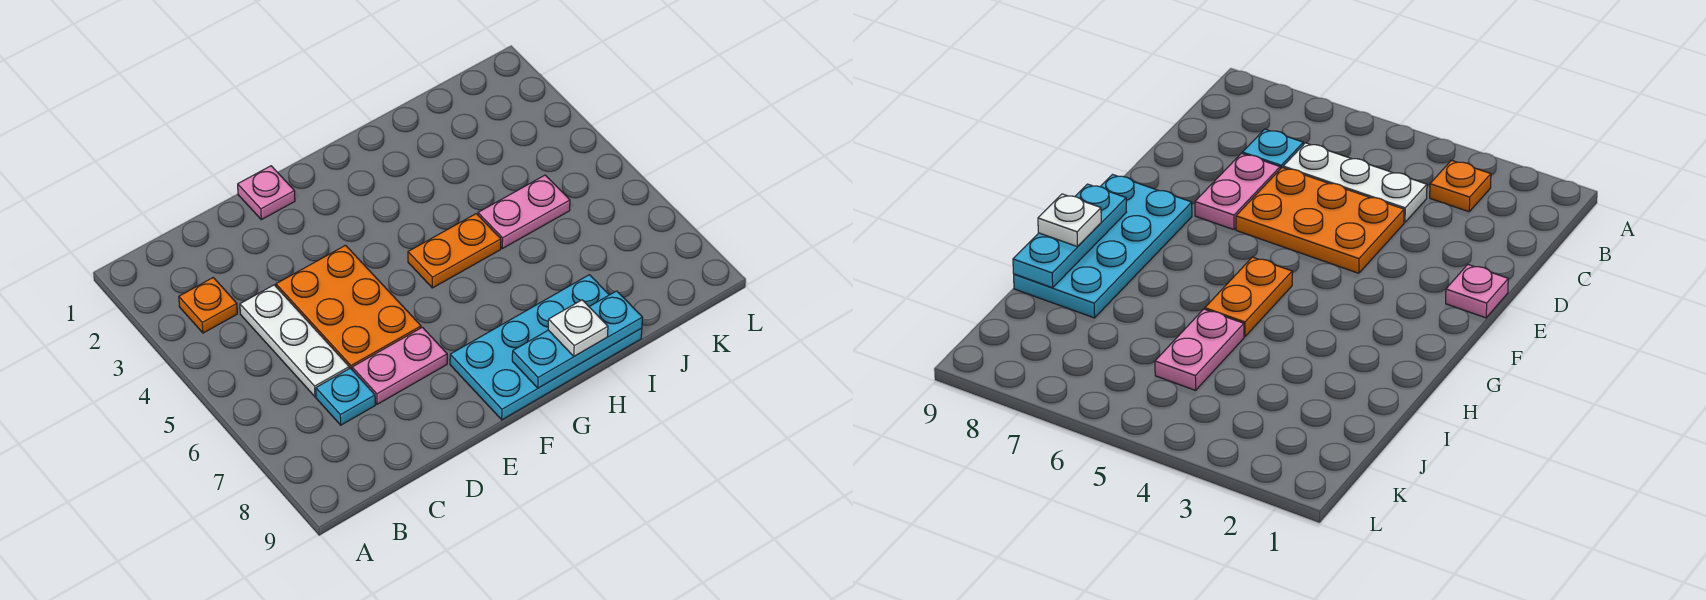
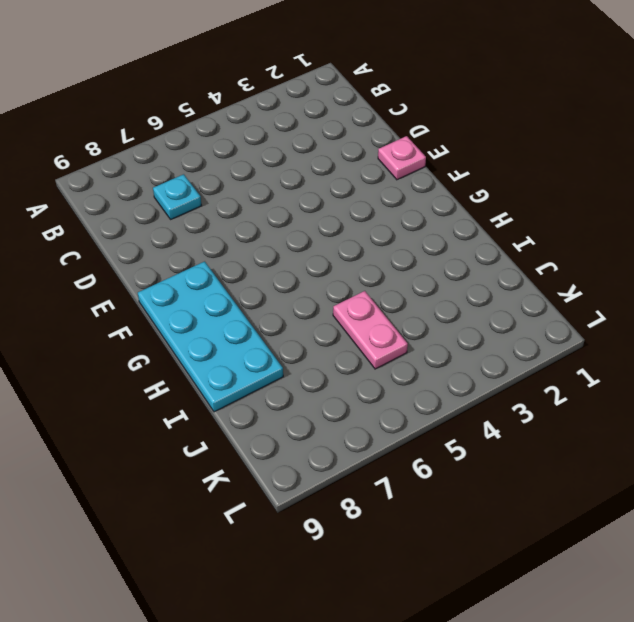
none -> orange 1x1 plate [179,278,237,333]
none -> white 1x3 plate [240,285,349,397]

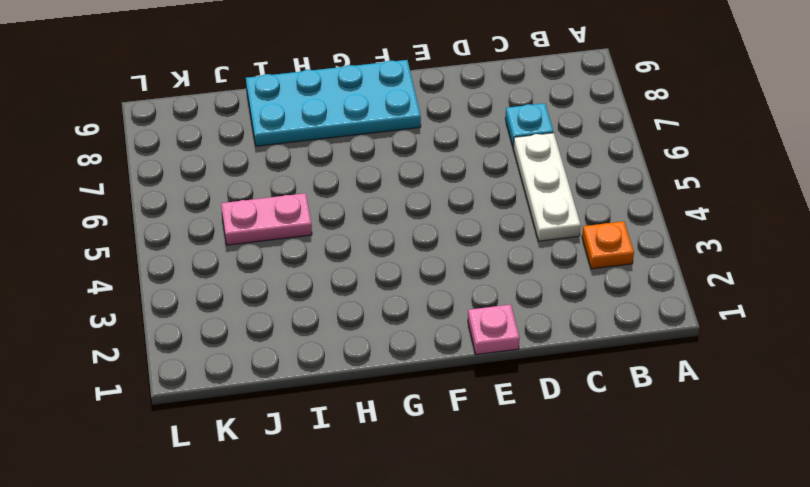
none -> orange 2x3 plate [276,245,421,369]
none -> pink 1x2 plate [352,327,447,404]

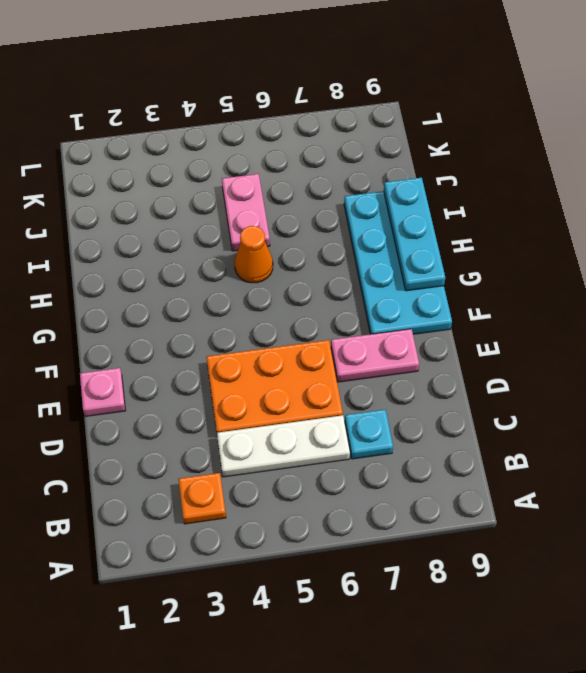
pink 1x2 plate [331,329,419,382] -> pink 1x2 plate turned to [352,327,447,404]
orange 1x1 cone [235,226,273,283] -> orange 1x2 plate [408,214,501,288]
none -> white 1x1 plate [548,300,608,356]

